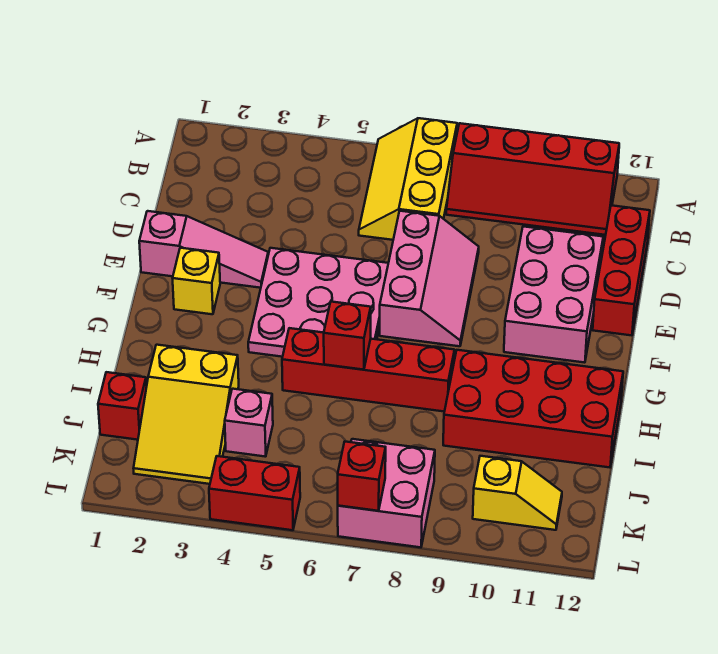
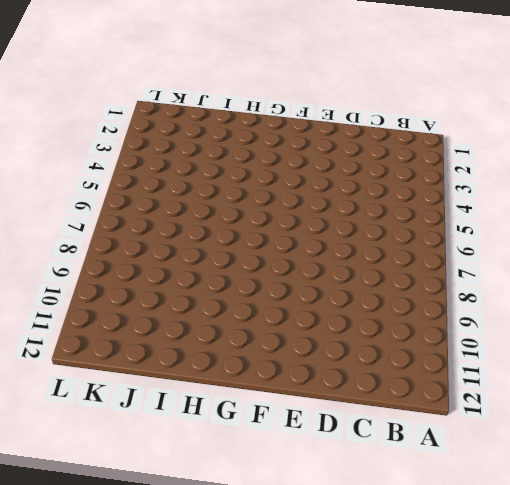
none -> yellow 2x3 slope [359,118,457,240]
none -> red 2x4 slope [446,123,619,235]
none -> red 1x3 brick [593,205,650,335]

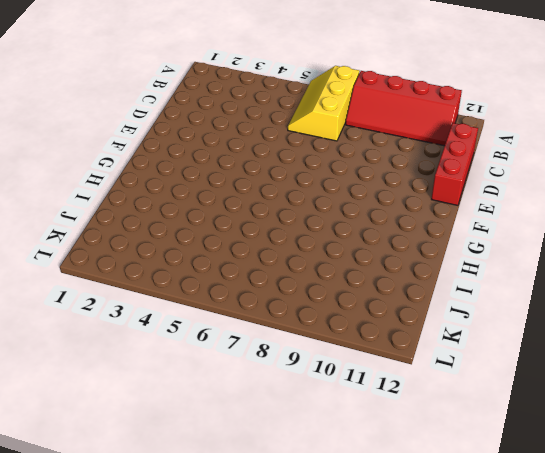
none -> pink 2x3 slope [380,211,479,346]
none -> pink 2x3 brick [504,226,603,363]
none -> pink 1x3 slope [139,211,268,288]

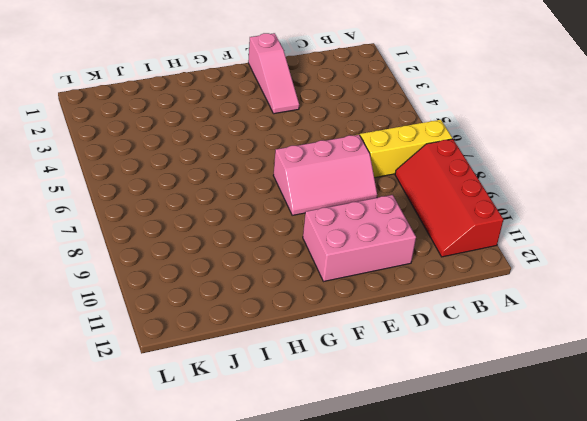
none -> red 1x3 brick [593,205,650,335]
none -> pink 3x3 plate [248,248,388,357]
none -> yellow 1x1 brick [173,248,220,314]

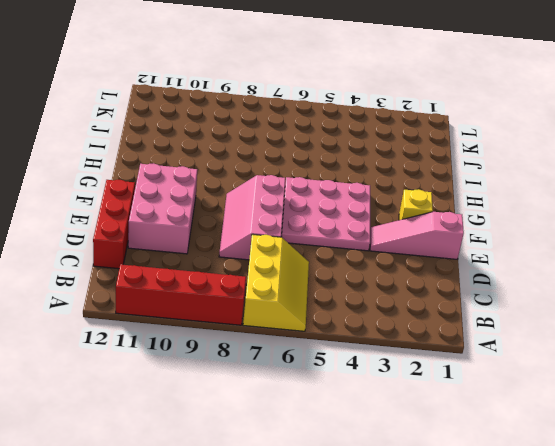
none -> red 1x4 brick [282,328,455,412]
none -> red 2x4 brick [443,350,623,467]
none -> yellow 2x3 slope [134,345,239,484]

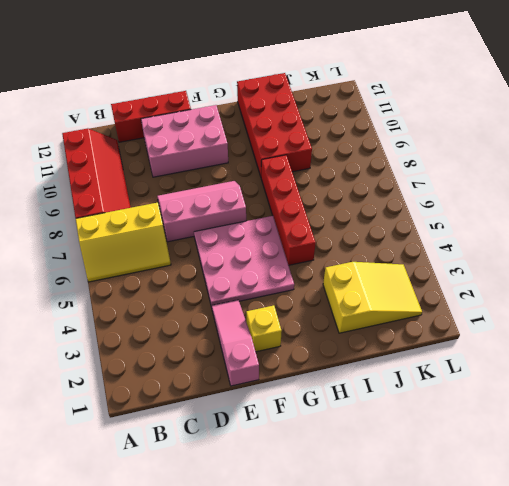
none -> red 1x1 brick [98,372,147,440]
none -> pink 1x1 brick [225,389,273,457]
none -> pink 2x2 brick [338,439,435,547]

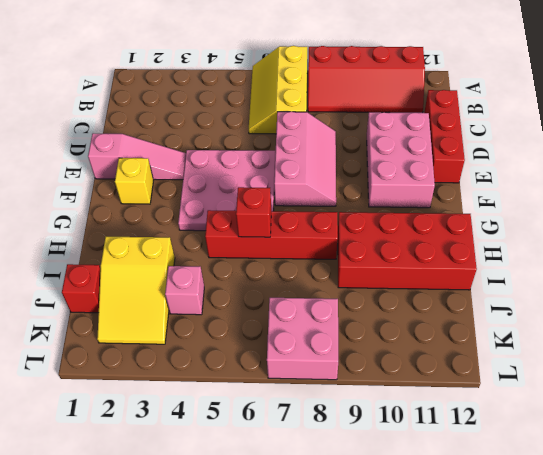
none -> yellow 1x2 slope [473,456,562,530]
none -> red 1x2 brick [209,456,300,530]
none -> red 1x1 brick [338,442,386,511]

